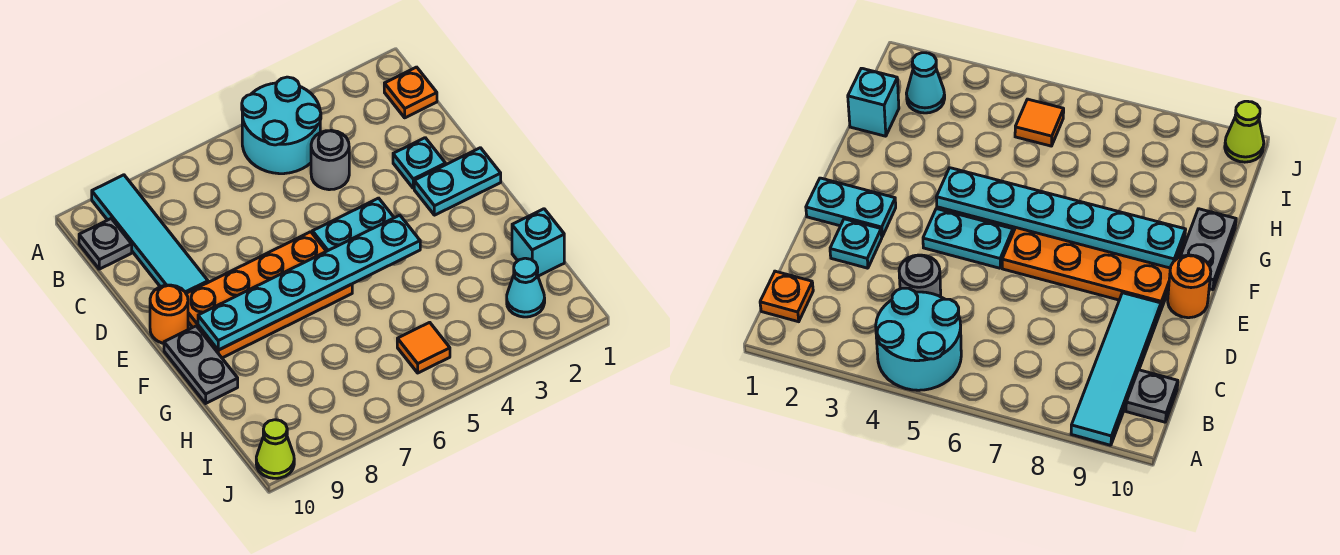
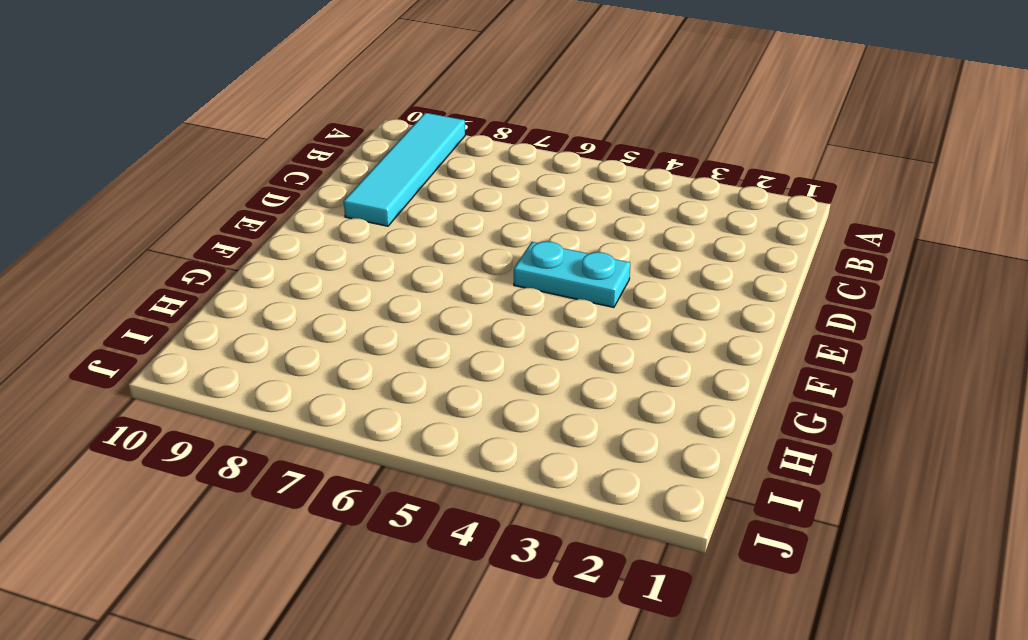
none -> cyan 2x2 round brick [242,77,321,174]
none -> orange 1x1 plate [384,67,437,118]
none -> grey 1x1 plate [79,219,132,269]

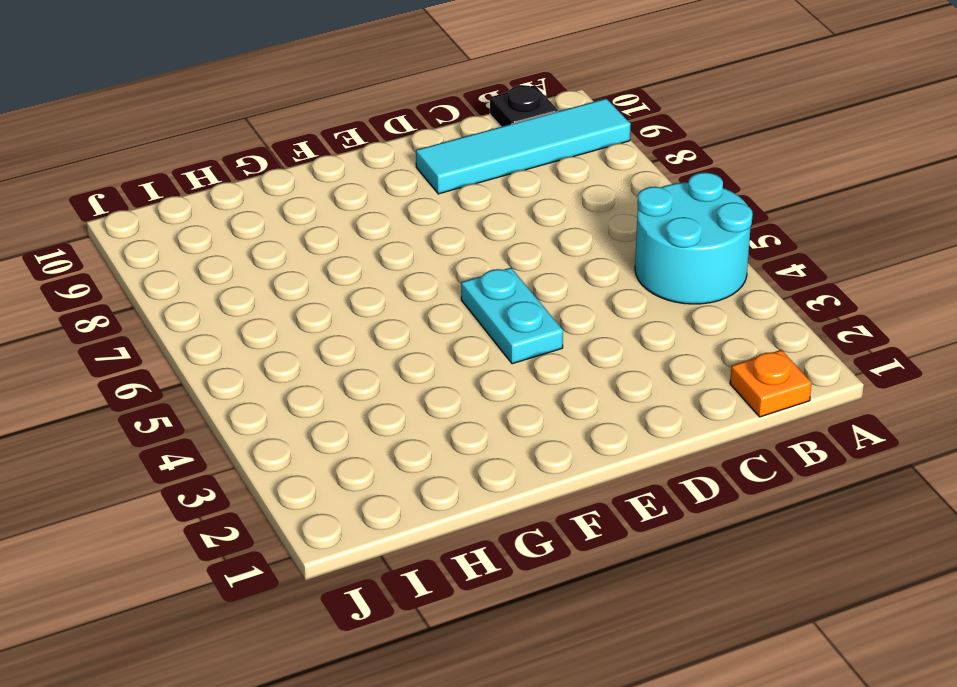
black 1x1 plate [490,85,558,127] -> grey 1x1 plate [79,219,132,269]
none -> grey 1x1 round brick [311,130,349,190]
none -> cyan 1x1 plate [393,138,446,188]
none -> cyan 1x2 plate [414,148,501,215]

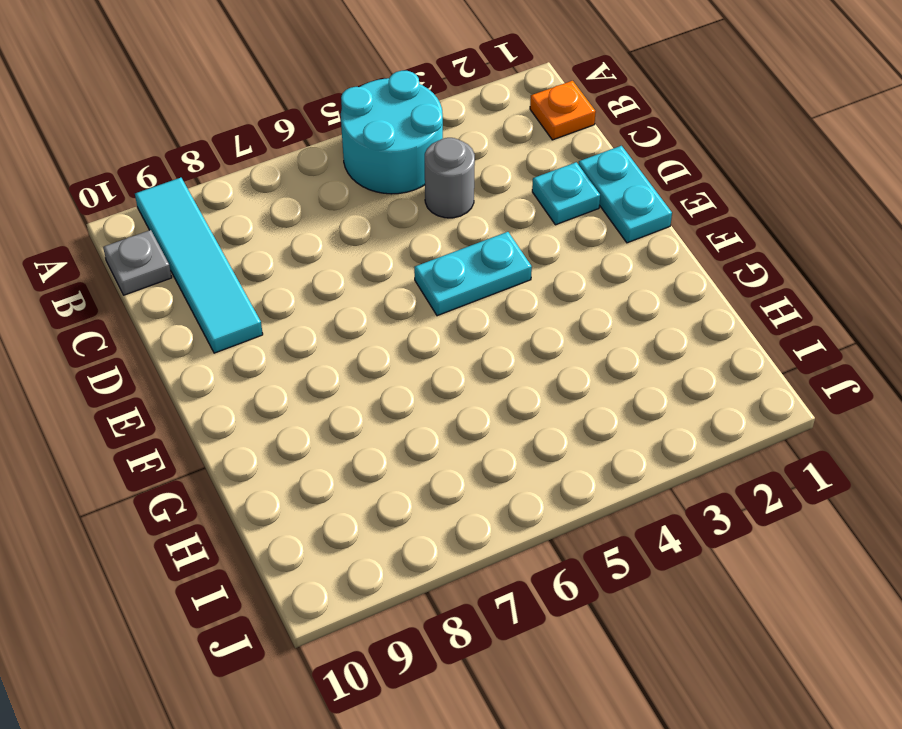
cyan 1x2 plate [578,146,672,243] -> cyan 1x2 plate turned to [414,148,501,215]
none -> orange 2x4 plate [186,232,352,358]
none -> orange 1x1 round brick [150,285,188,343]
none -> grey 1x2 plate [164,326,238,403]

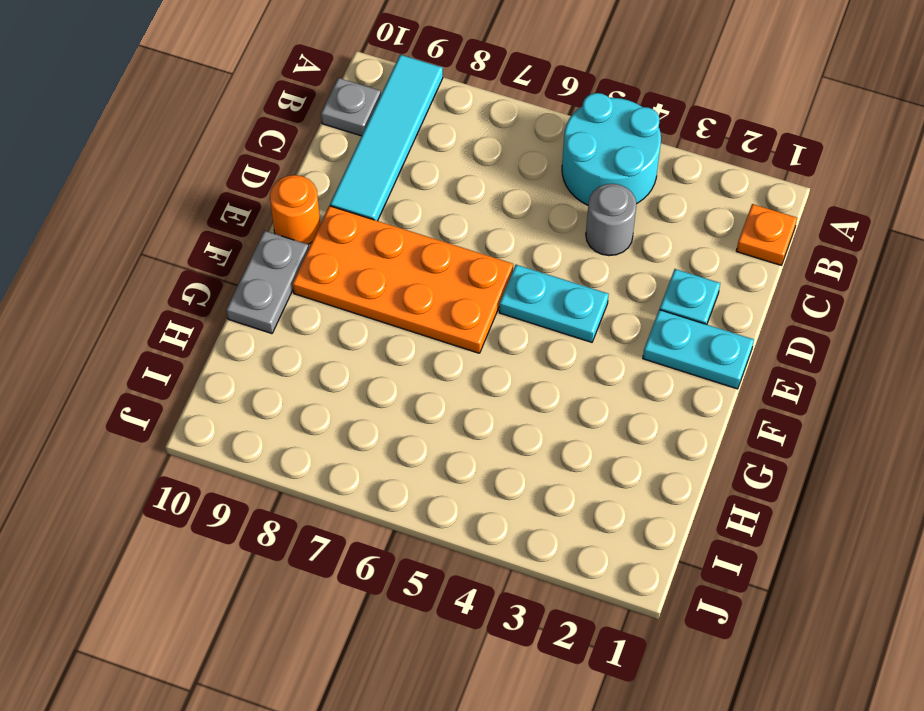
none -> cyan 1x1 brick [512,209,564,276]
none -> cyan 1x1 cone [507,258,545,317]
none -> orange 1x1 tile [397,322,450,373]

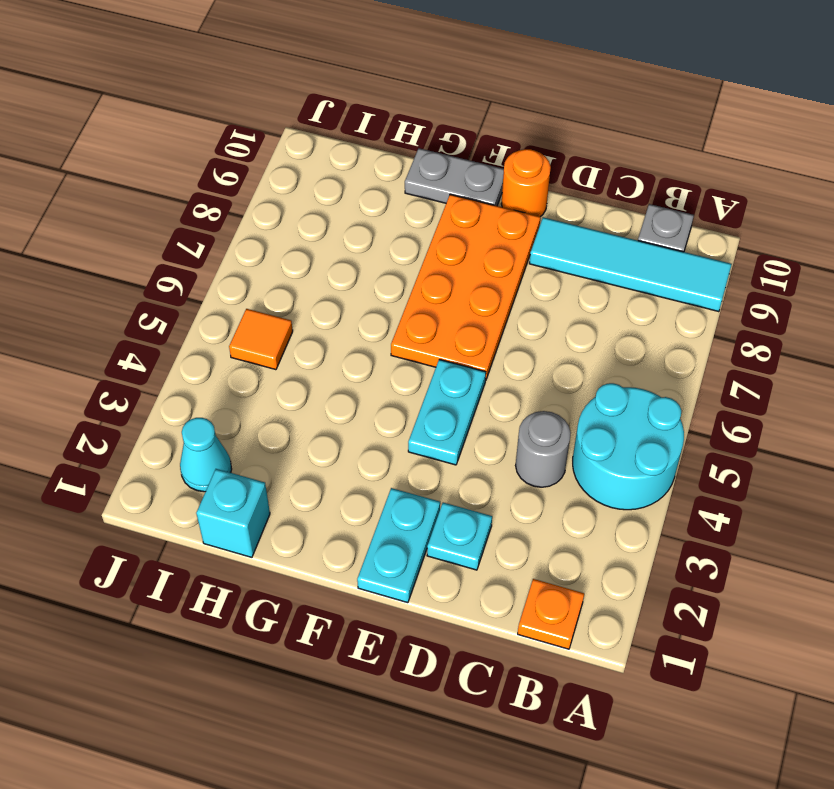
none -> lime 1x1 cone [256,420,294,478]
none -> cyan 1x6 plate [198,215,420,350]

